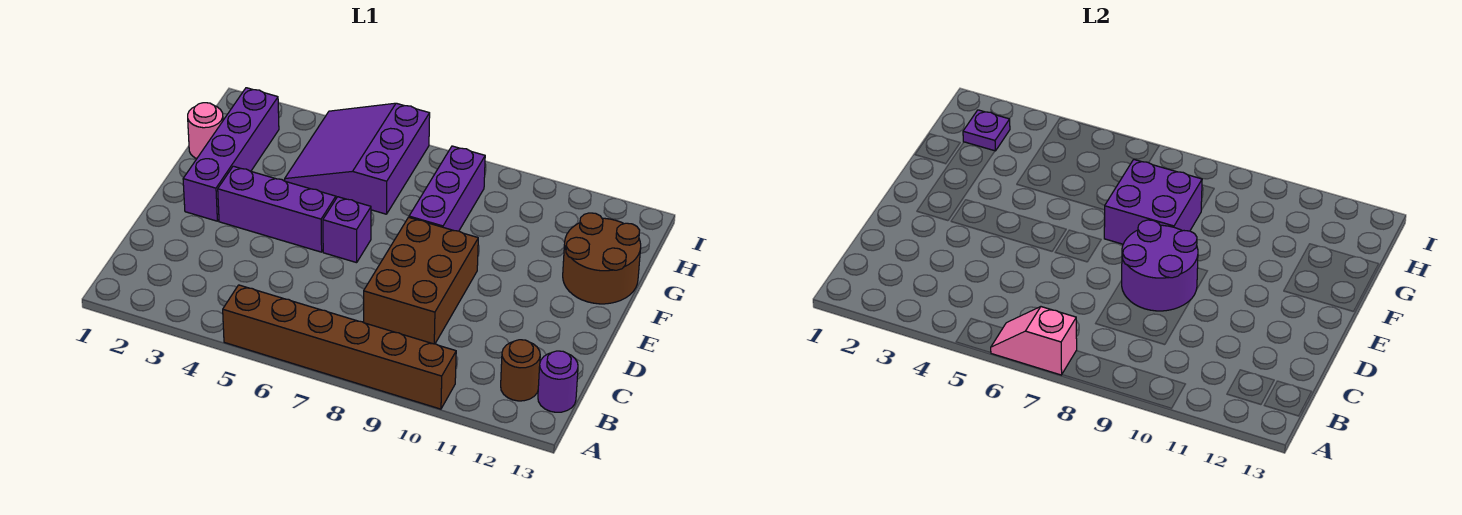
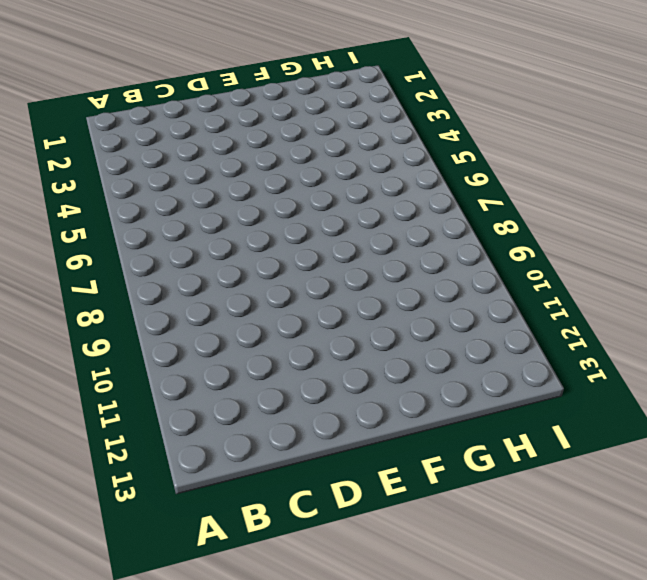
none -> brown 1x6 brick [223,285,456,409]
none -> brown 1x1 round brick [501,340,540,401]
none -> purple 1x1 round brick [538,351,578,412]

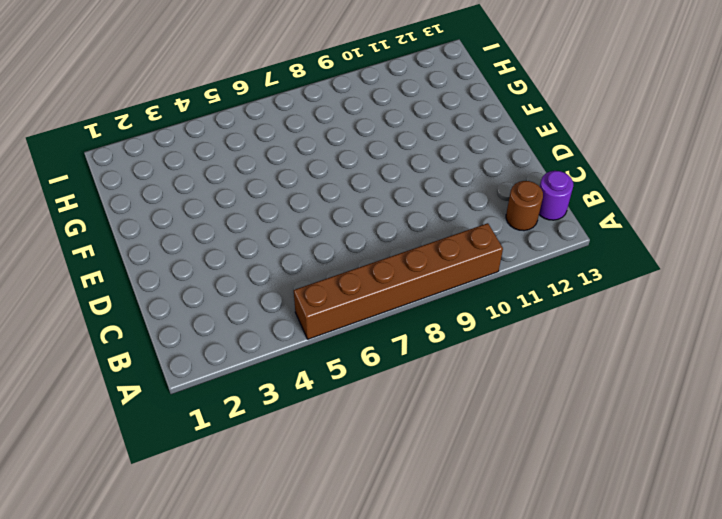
none -> brown 2x3 brick [364,217,478,344]
none -> purple 1x4 brick [183,88,279,221]
none -> purple 1x3 brick [218,166,336,252]

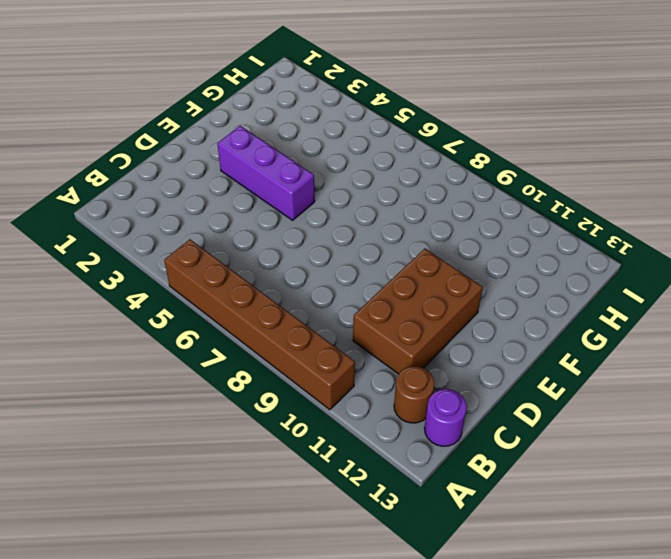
brown 2x3 brick [353,249,483,374] -> brown 2x3 brick moved to [364,217,478,344]
none -> purple 1x4 brick [183,88,279,221]
none -> purple 1x1 brick [323,197,371,263]
none -> purple 1x3 brick [409,146,485,231]

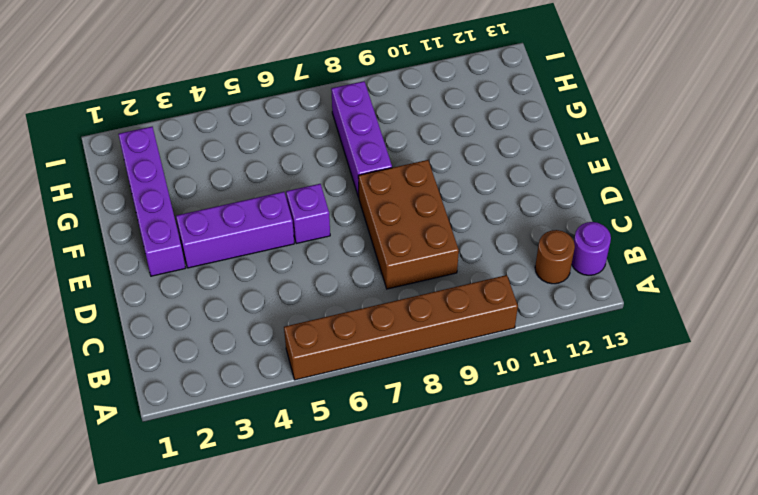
none -> brown 2x2 round brick [563,213,641,304]
none -> pink 1x1 round brick [188,103,223,159]
none -> purple 3x3 slope [285,103,430,214]

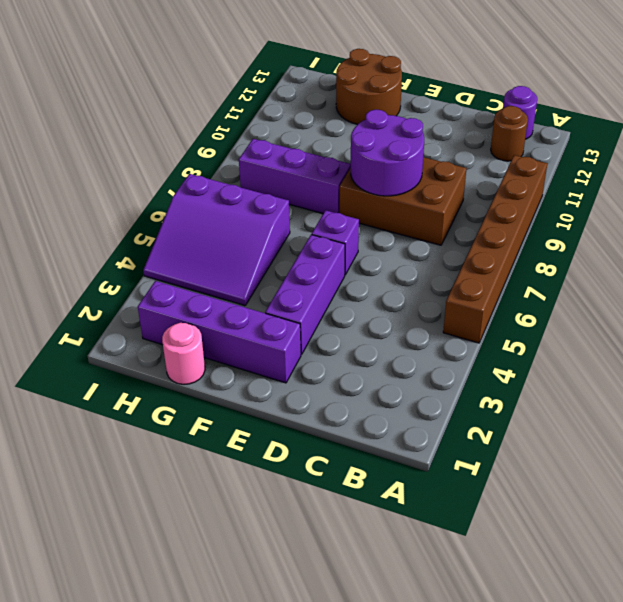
none -> pink 1x2 slope [991,307,1077,375]
none -> purple 2x2 brick [1104,160,1202,244]
none -> purple 1x1 plate [963,110,1010,151]

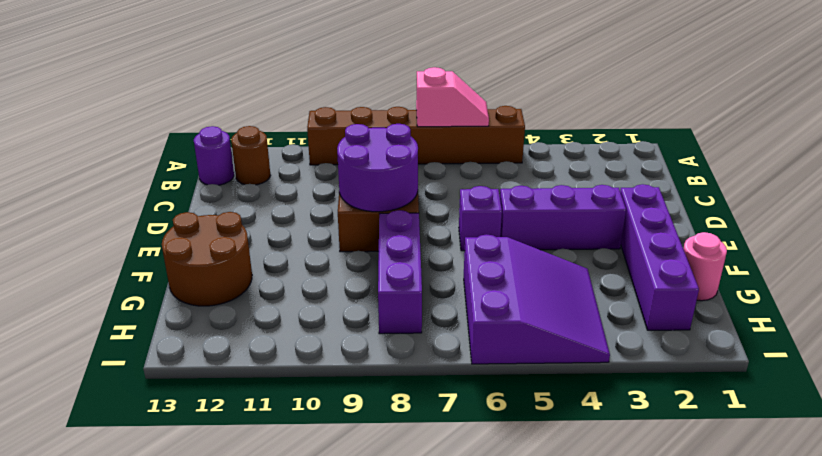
none -> purple 2x2 brick [1104,160,1202,244]
none -> purple 1x1 plate [963,110,1010,151]

